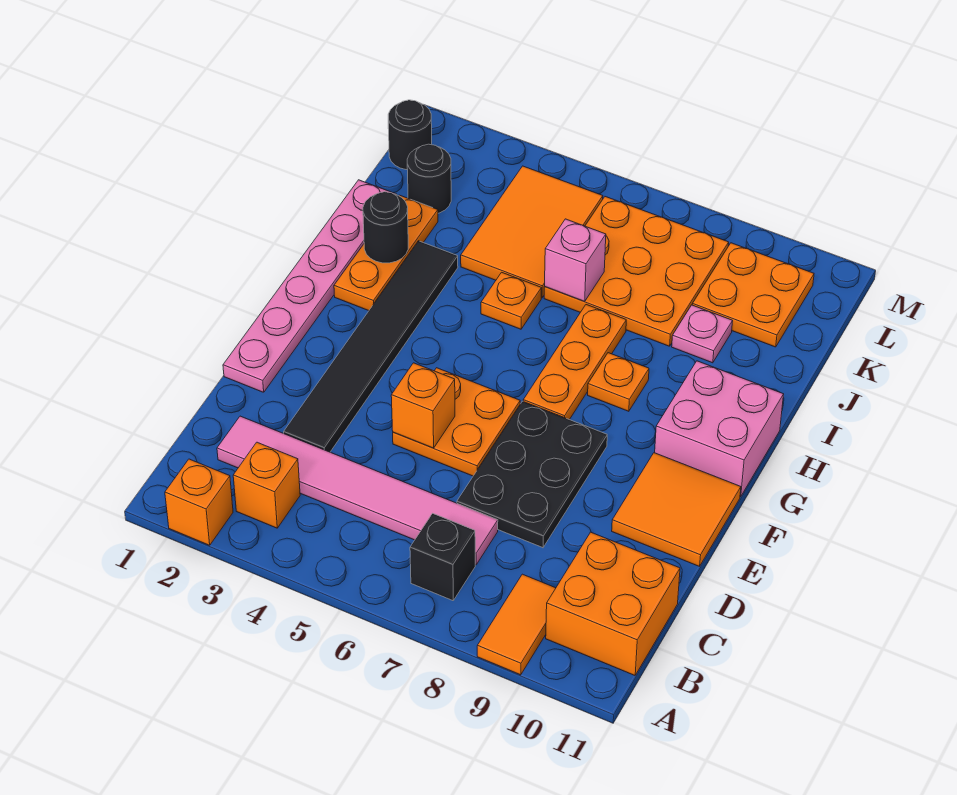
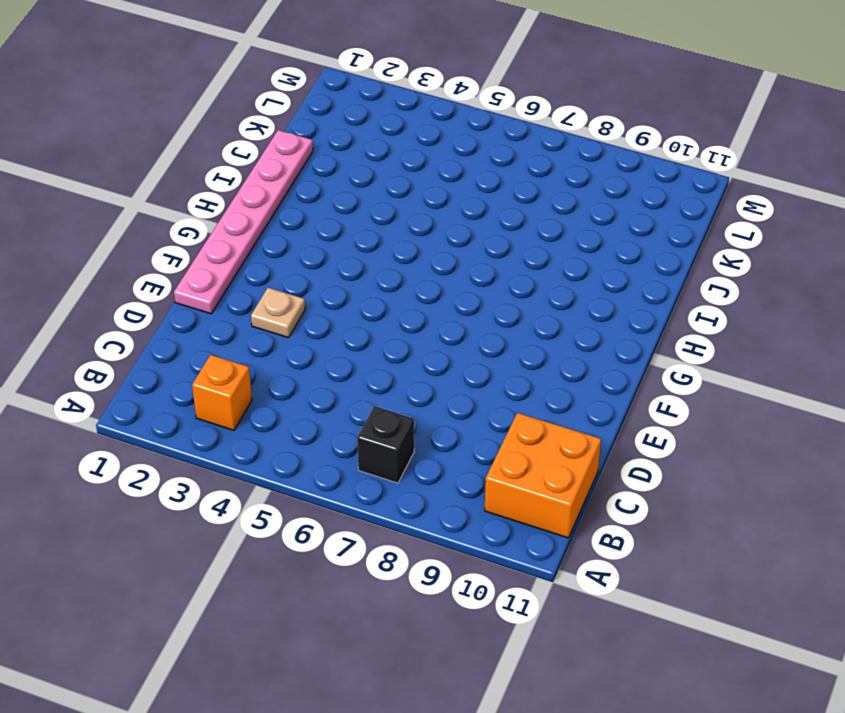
tan 1x1 plate [251,288,305,338] -> black 1x6 tile [284,241,458,452]
none -> orange 1x1 brick [165,459,233,545]
none -> orange 1x2 tile [477,574,556,675]
none -> pink 1x6 tile [217,416,498,565]

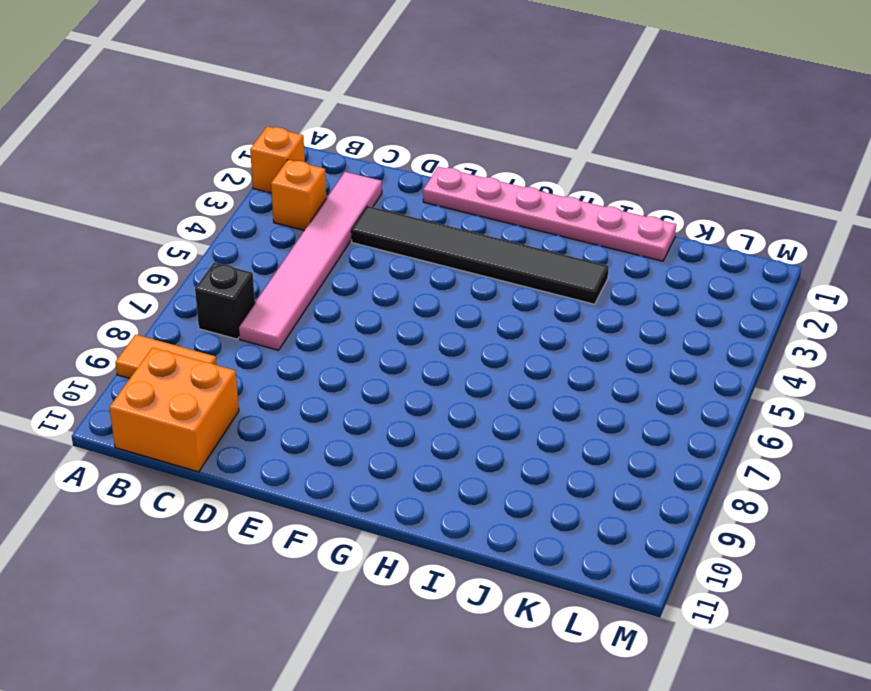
none -> black 2x3 plate [457,401,607,548]
none -> orange 2x2 plate [393,368,520,476]
none -> orange 2x2 tile [612,453,741,566]

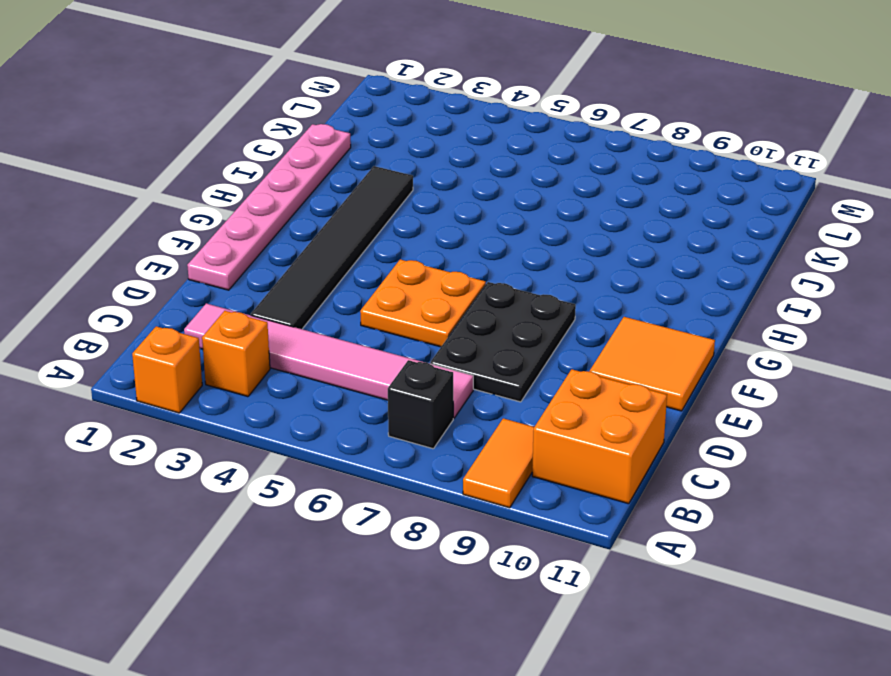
none -> orange 1x3 plate [523,305,626,420]
none -> pink 2x2 brick [655,361,784,497]
none -> orange 1x3 plate [334,195,438,311]

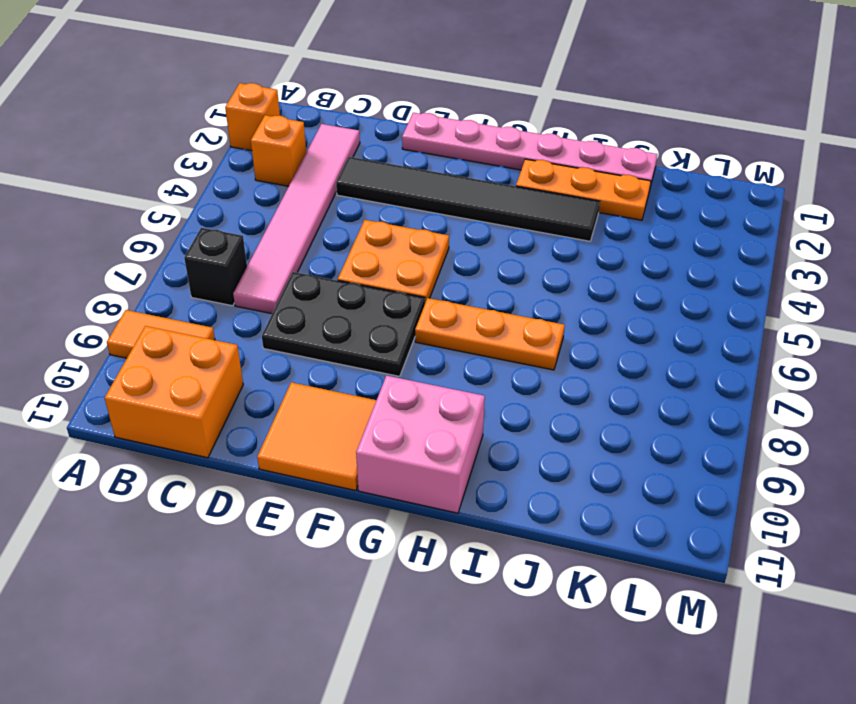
none -> orange 1x1 plate [588,353,649,411]
none -> orange 1x1 plate [481,272,541,329]
none -> orange 2x3 tile [461,166,603,298]

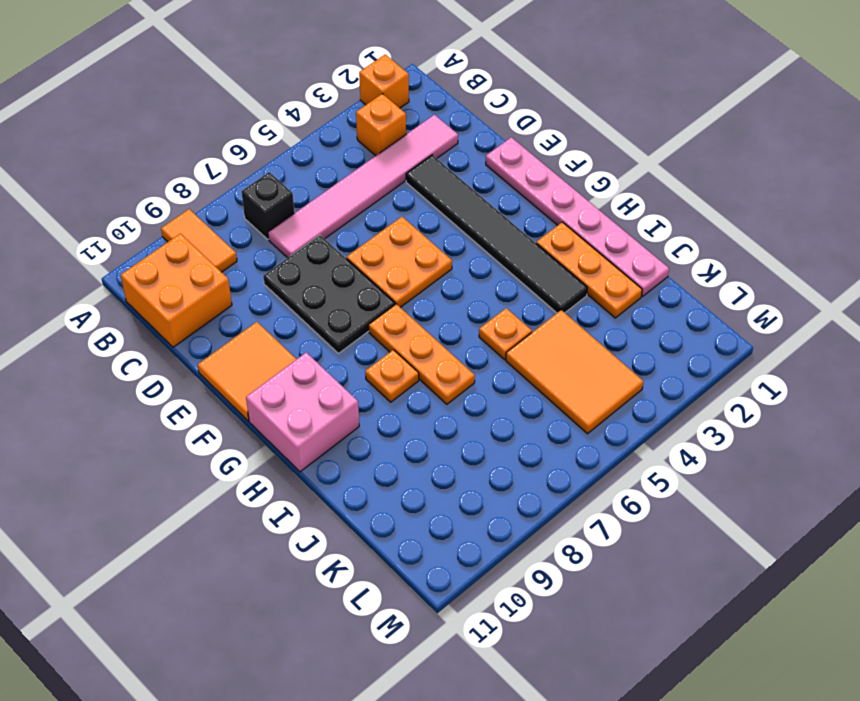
none -> orange 3x3 plate [544,197,729,346]
none -> pink 1x1 plate [672,305,733,363]
none -> black 1x1 round brick [407,144,451,213]

